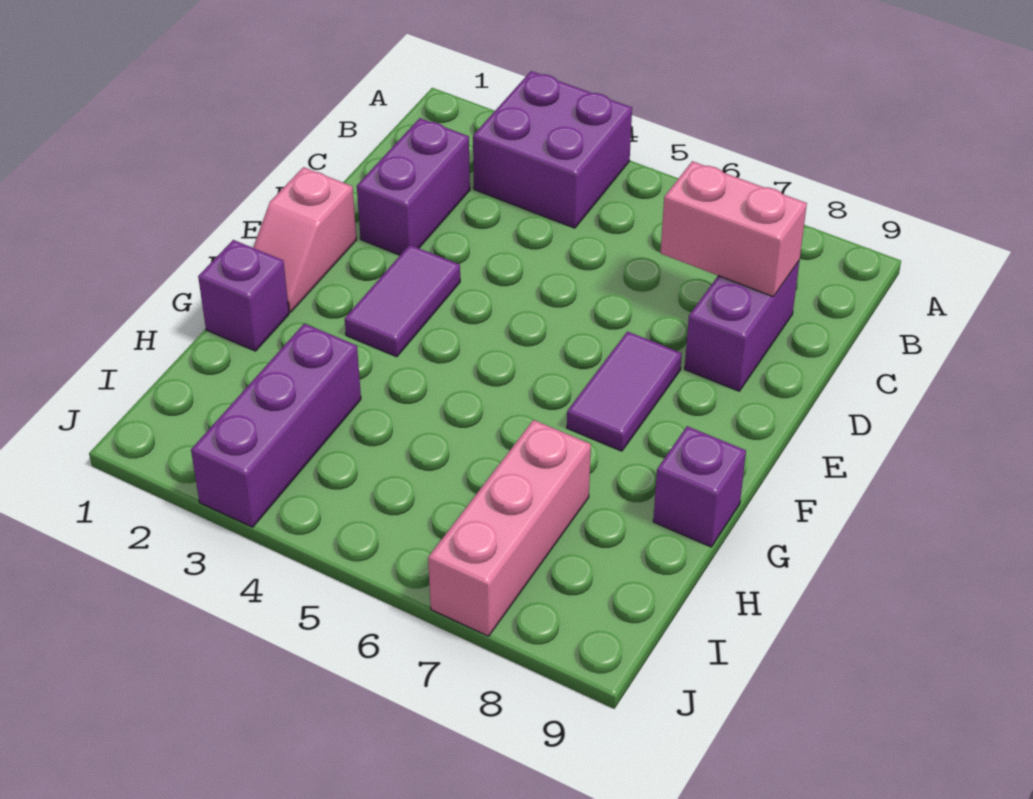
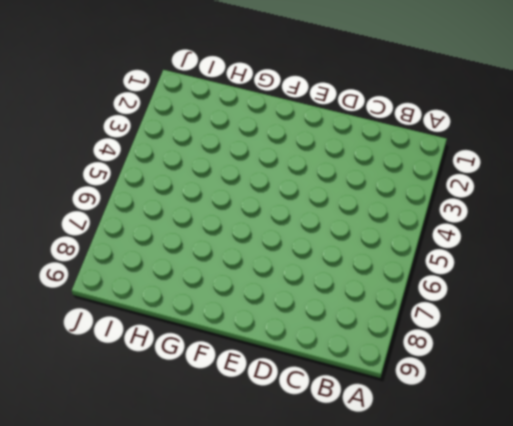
none -> purple 2x2 brick [473,71,632,228]
none -> purple 1x2 brick [357,118,470,255]

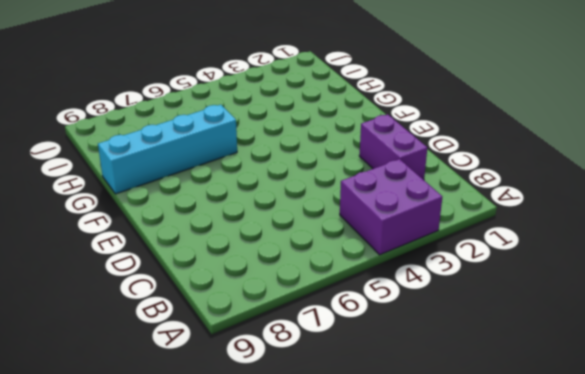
cyan 1x4 brick [98,105,237,194] -> purple 1x1 brick [653,426,746,547]
none -> purple 1x2 brick [685,262,799,391]
none -> pink 1x2 slope [253,167,356,312]

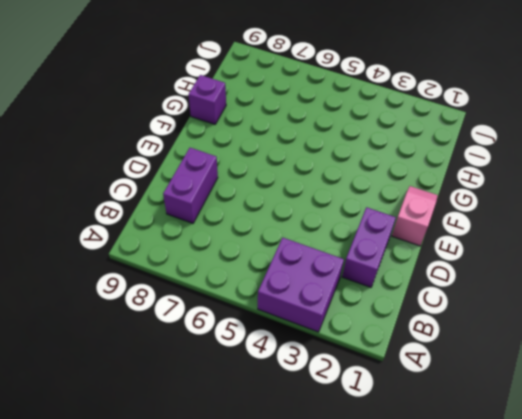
none -> purple 1x2 tile [345,245,460,357]
none -> purple 1x2 tile [567,332,682,451]

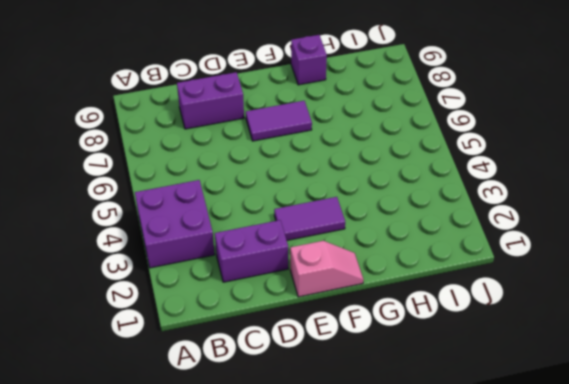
none -> purple 1x1 brick [198,240,289,351]
none -> purple 1x3 brick [191,323,361,527]

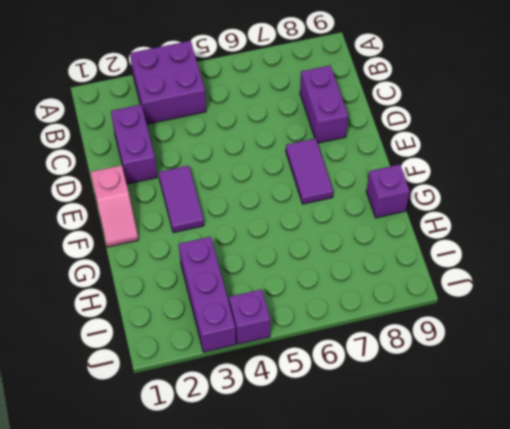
purple 1x1 brick [229,289,270,344] -> purple 1x1 brick moved to [198,240,289,351]
none -> pink 1x3 brick [428,420,591,636]
none -> pink 1x2 brick [661,161,807,297]

